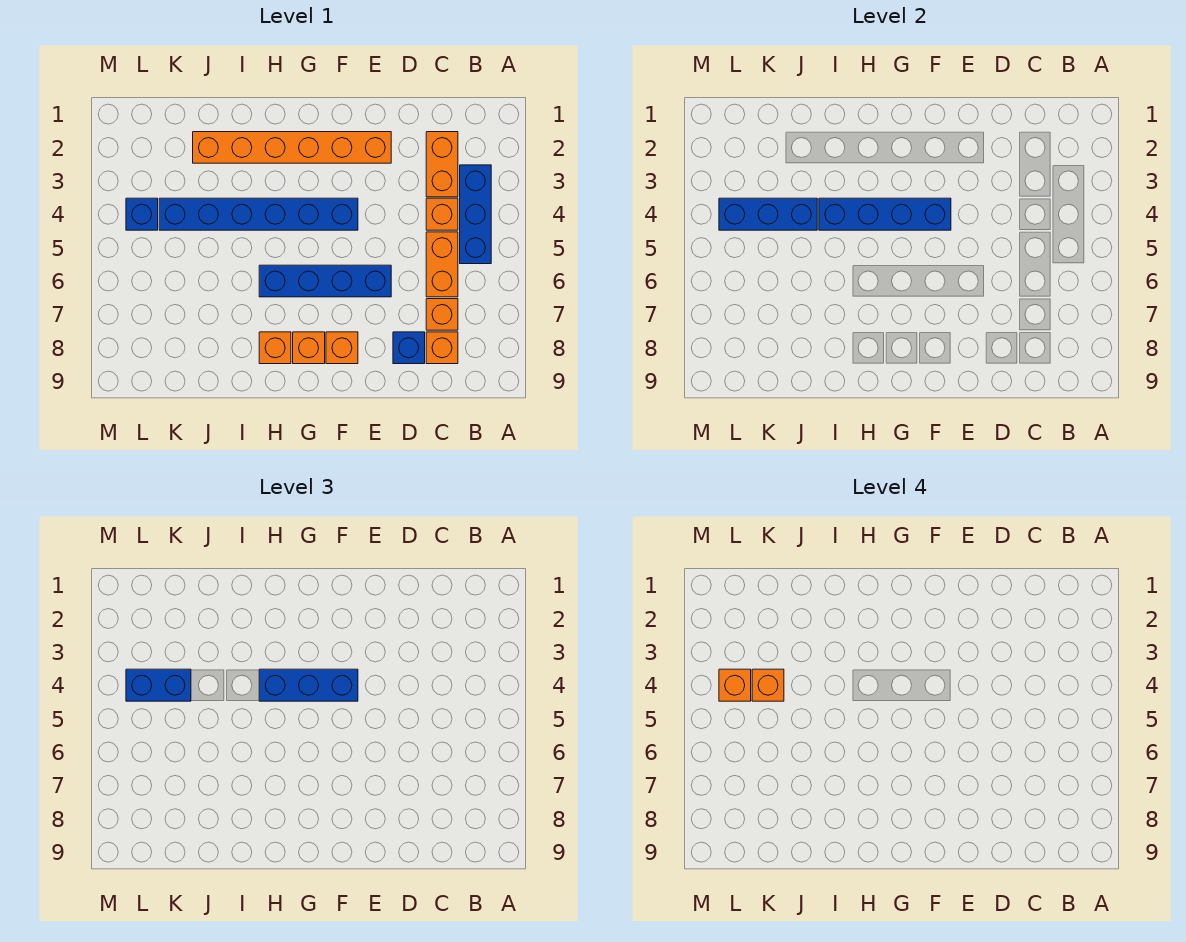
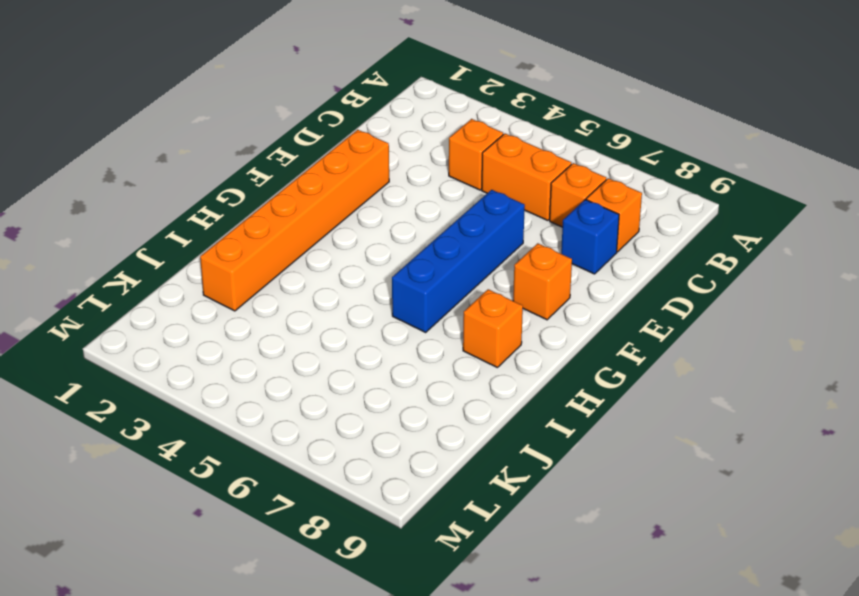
none -> blue 1x3 brick [460,165,491,264]
none -> orange 1x2 brick [426,132,458,197]
none -> blue 1x6 brick [159,198,358,230]

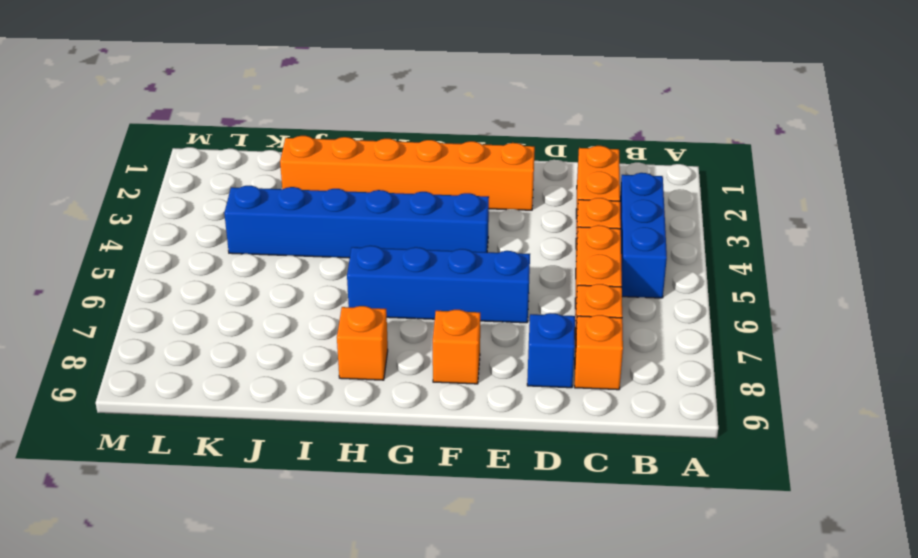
none -> orange 1x1 brick [293,332,325,364]
none -> blue 1x1 brick [126,198,158,230]
none -> blue 1x4 brick [819,198,951,230]

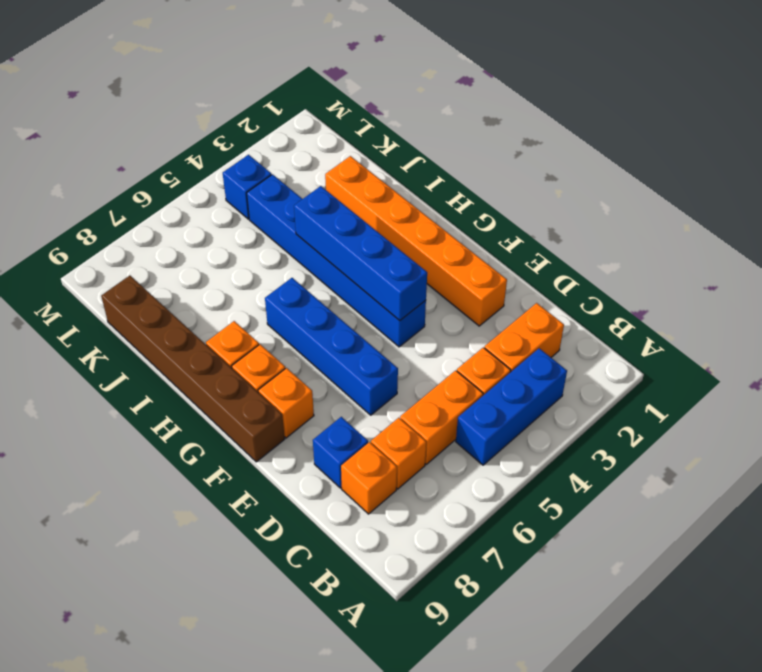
brown 1x6 brick [101,276,285,462] -> none
none -> blue 1x3 brick [719,198,817,230]
none -> blue 1x3 brick [259,669,358,701]
none -> blue 1x2 brick [126,669,191,701]

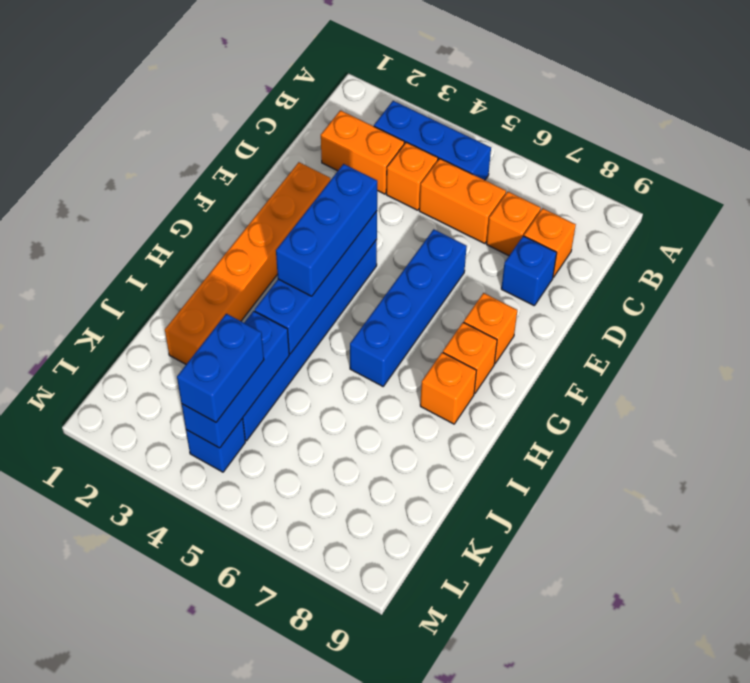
none -> orange 1x1 brick [752,669,784,701]
none -> orange 1x1 brick [719,669,751,701]

